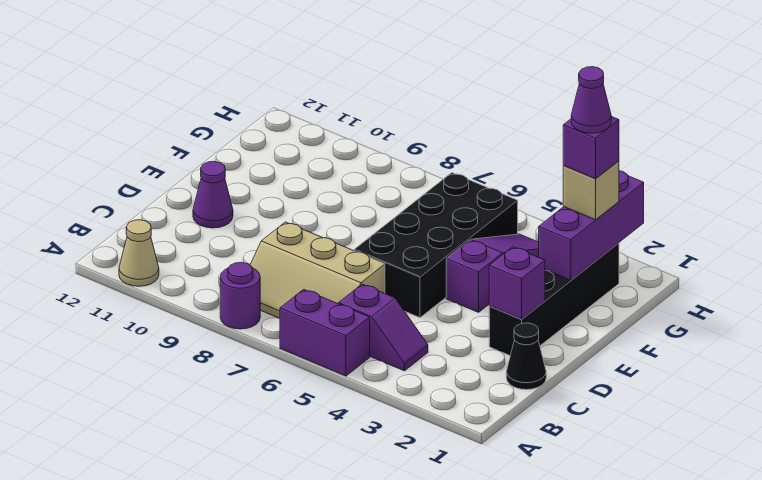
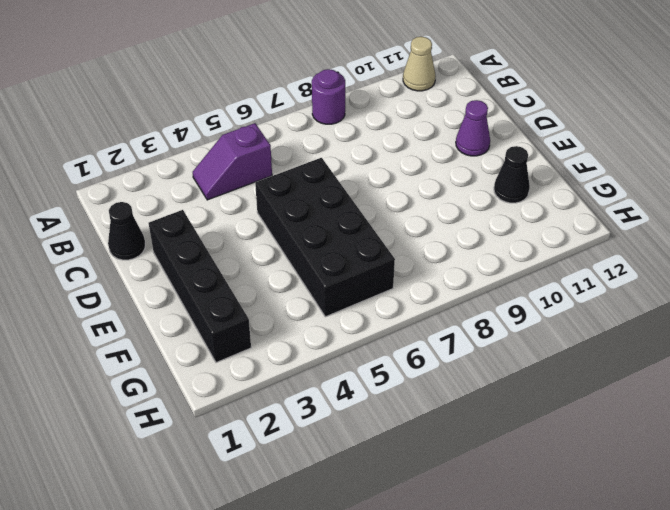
black 1x1 cone [494,146,530,203] -> none
none -> purple 1x2 brick [280,289,370,376]
none -> tan 2x3 slope [250,222,385,319]
none -> purple 1x3 slope [446,234,539,312]

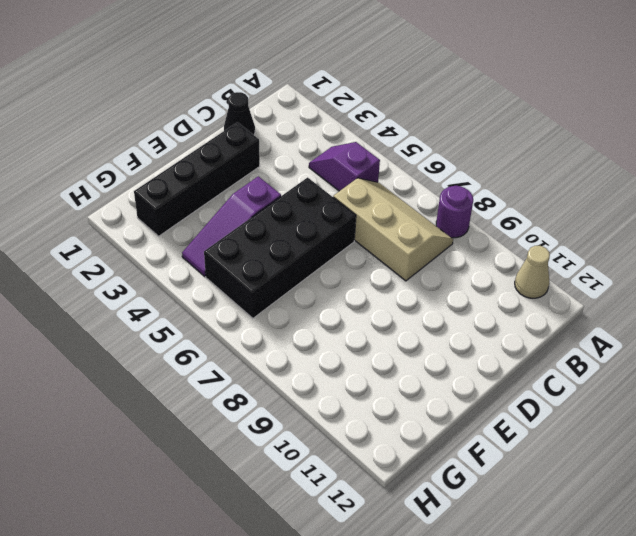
none -> purple 1x2 brick [280,289,370,376]
none -> purple 1x1 cone [193,161,233,228]
none -> purple 1x1 brick [489,247,545,319]

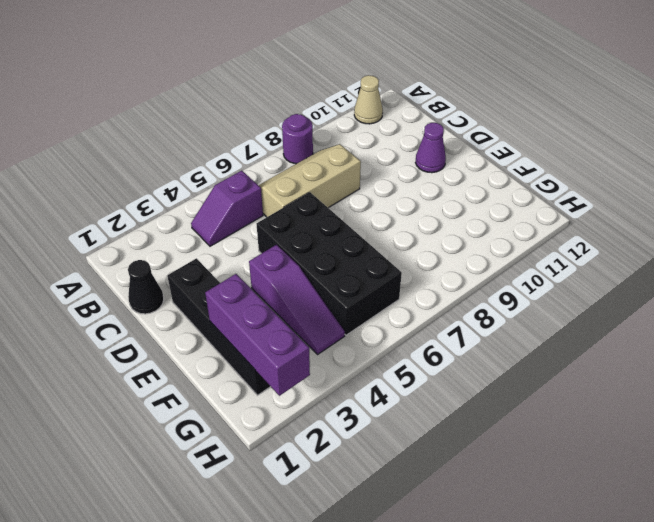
none -> purple 1x2 brick [280,289,370,376]
none -> purple 1x1 brick [489,247,545,319]
none -> tan 1x1 brick [563,161,619,220]

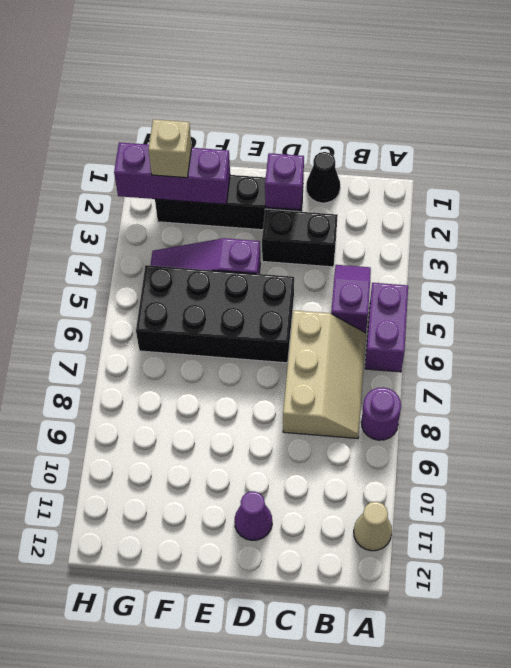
black 1x2 brick [262,209,338,267] -> none
none -> purple 1x1 brick [563,116,619,179]
none -> purple 1x1 cone [571,67,611,133]

